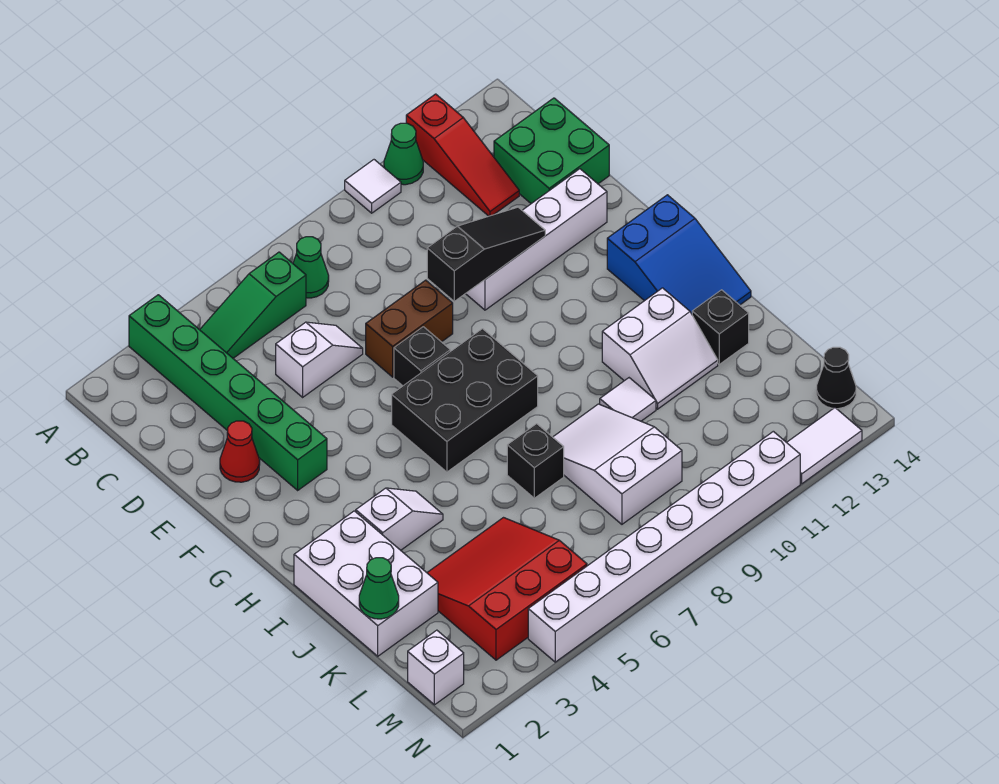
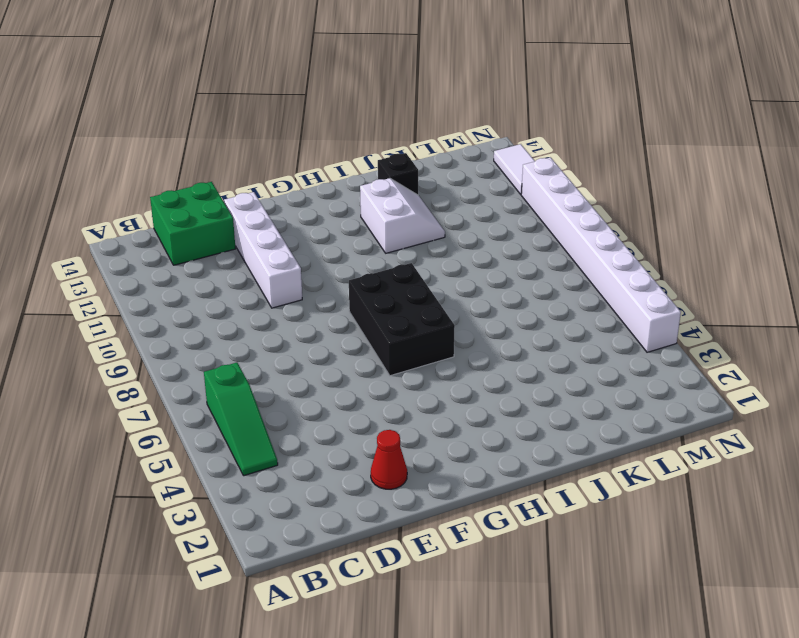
none -> green 1x6 brick [129,295,327,490]
none -> white 1x1 tile [345,160,401,213]
none -> green 1x1 cone [384,123,423,185]

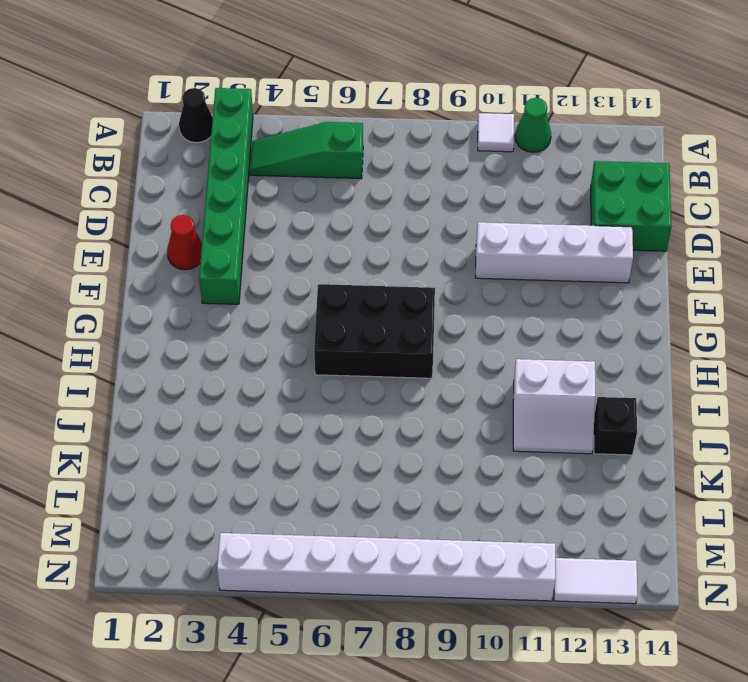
black 1x1 cone [179,88,213,143] -> black 1x1 cone moved to [816,347,856,409]
none -> red 1x3 slope [406,94,519,216]
none -> green 1x1 cone [293,237,329,298]
none -> white 1x2 slope [276,322,363,397]

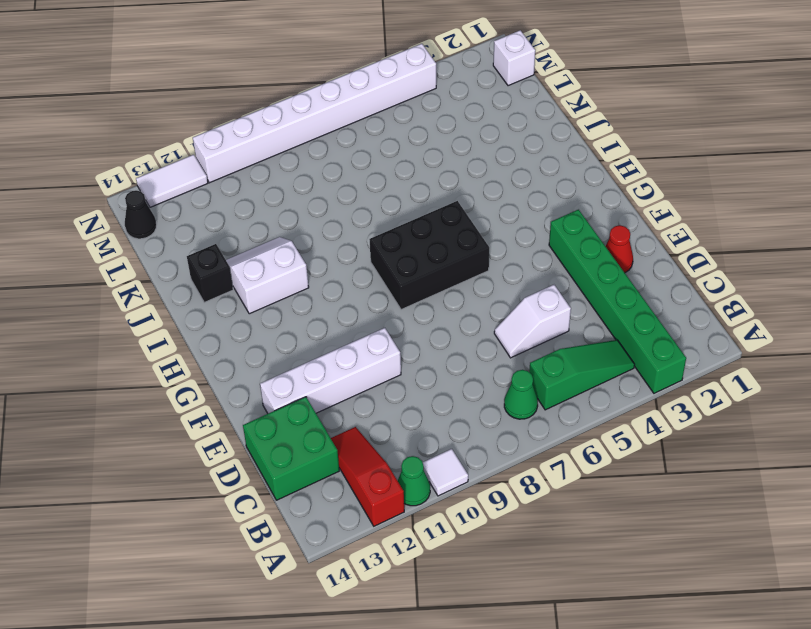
none -> brown 1x2 brick [366,280,453,377]
none -> black 1x1 brick [394,327,450,386]
none -> blue 2x3 slope [607,195,751,314]

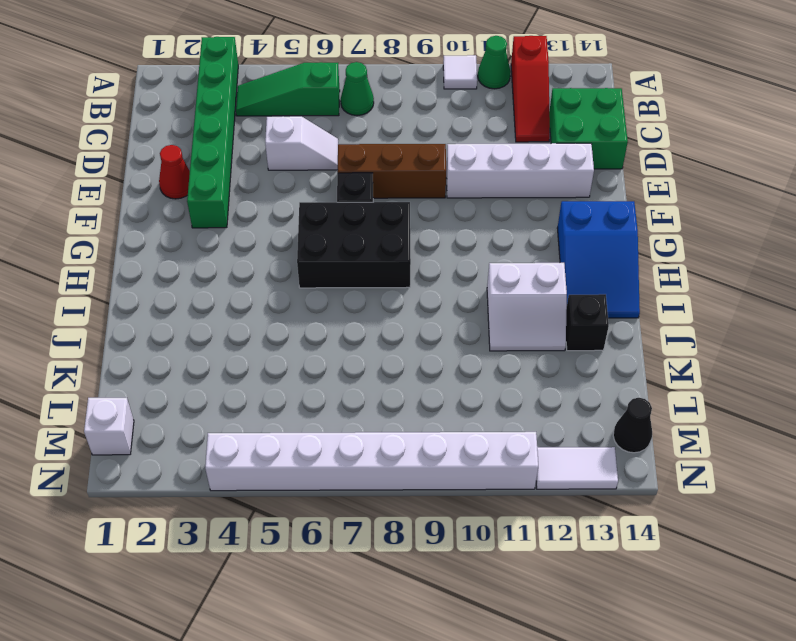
brown 1x3 brick [337,144,446,198] -> brown 1x2 brick [366,280,453,377]
none -> white 2x3 brick [294,511,438,656]
none -> white 1x2 slope [356,488,443,550]
none -> black 1x1 brick [507,424,564,498]

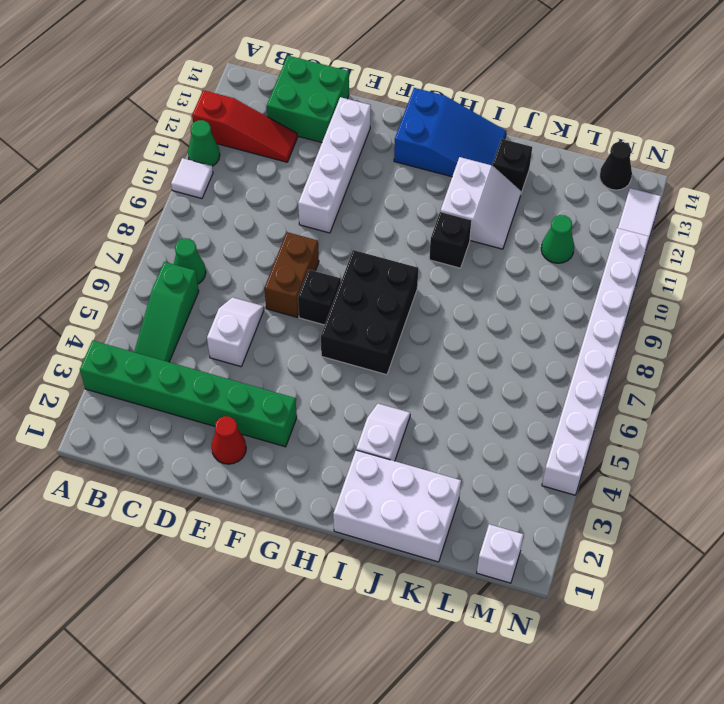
black 1x1 brick [429,212,472,268] -> black 1x1 brick moved to [507,424,564,498]
green 1x1 cone [541,215,574,263] -> green 1x1 cone moved to [359,558,399,619]
none -> white 2x3 slope [553,404,682,524]
none -> white 1x1 tile [600,378,656,421]
none -> red 3x3 slope [427,518,587,660]

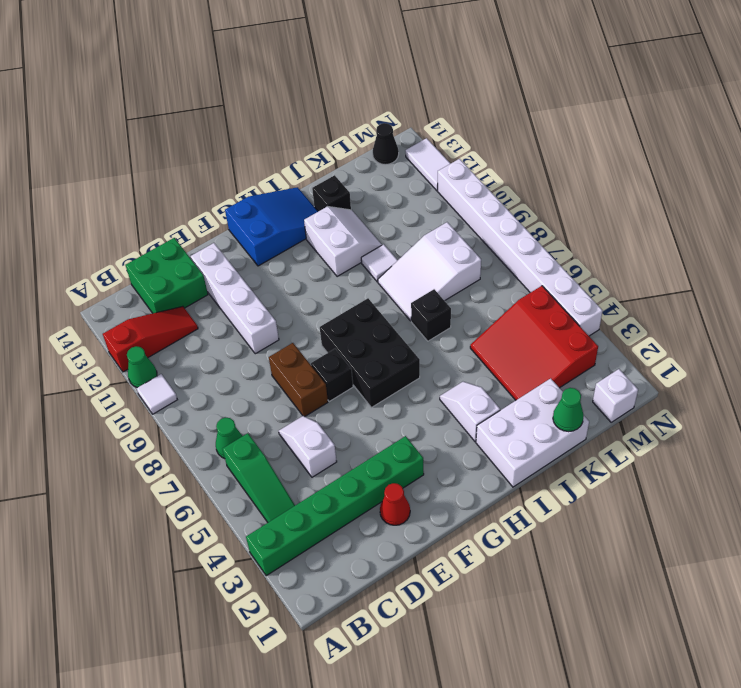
none -> black 1x3 slope [427,207,545,301]

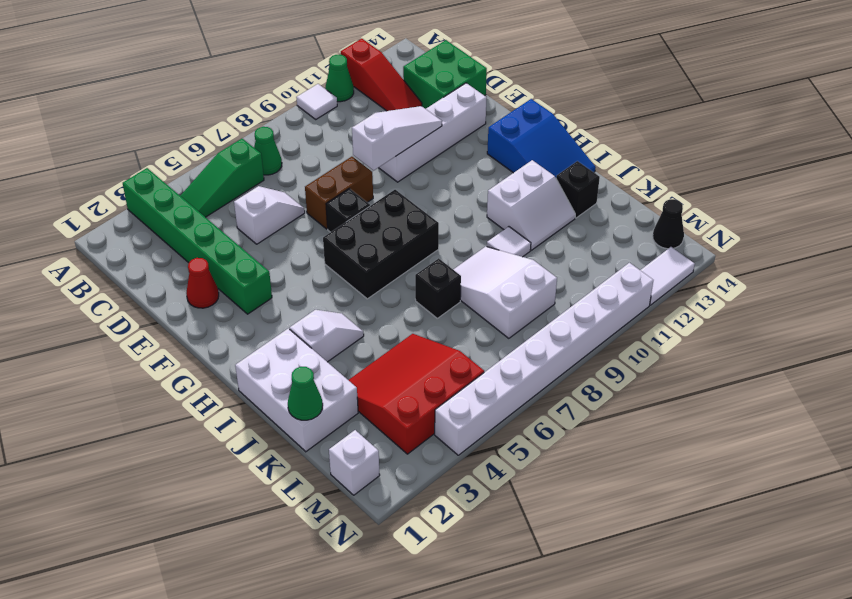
white 1x3 slope [352,106,442,171] -> black 1x3 slope [427,207,545,301]

